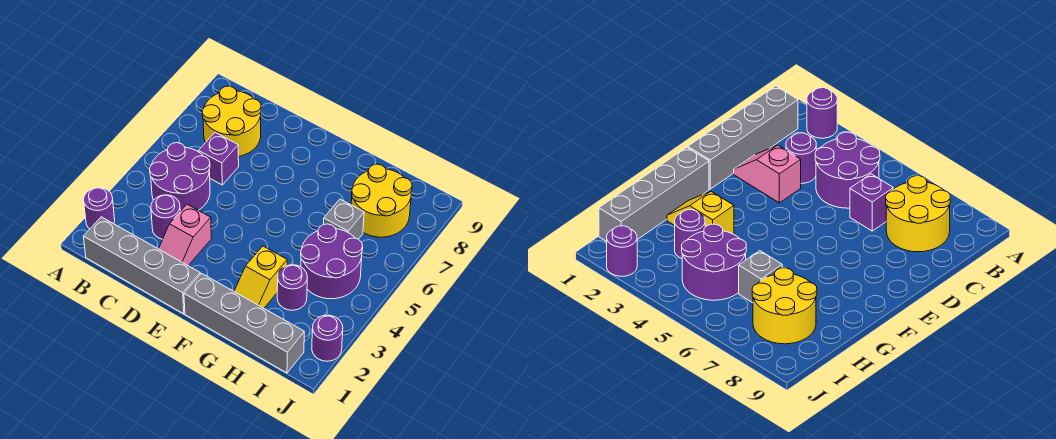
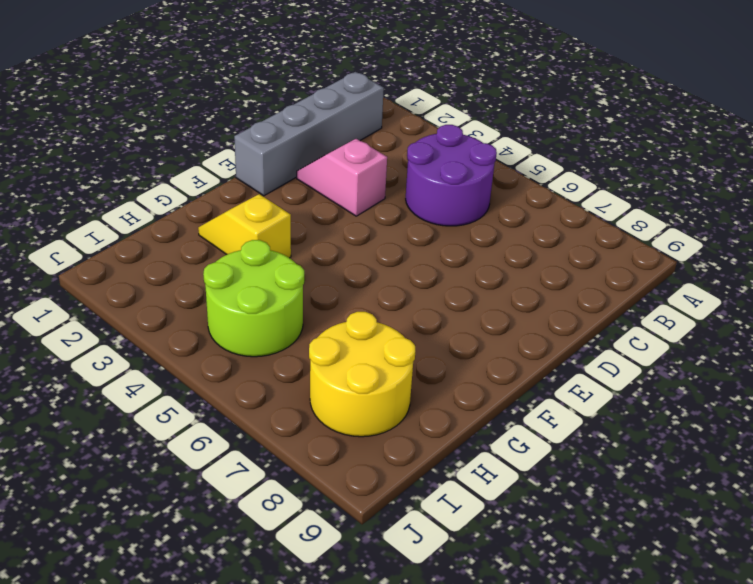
lime 2x2 round brick [203,240,304,357] -> purple 2x2 round brick [301,224,363,299]
none -> purple 1x1 round brick [84,188,115,229]
none -> yellow 2x2 round brick [202,86,261,157]
none -> purple 1x1 round brick [151,195,180,239]

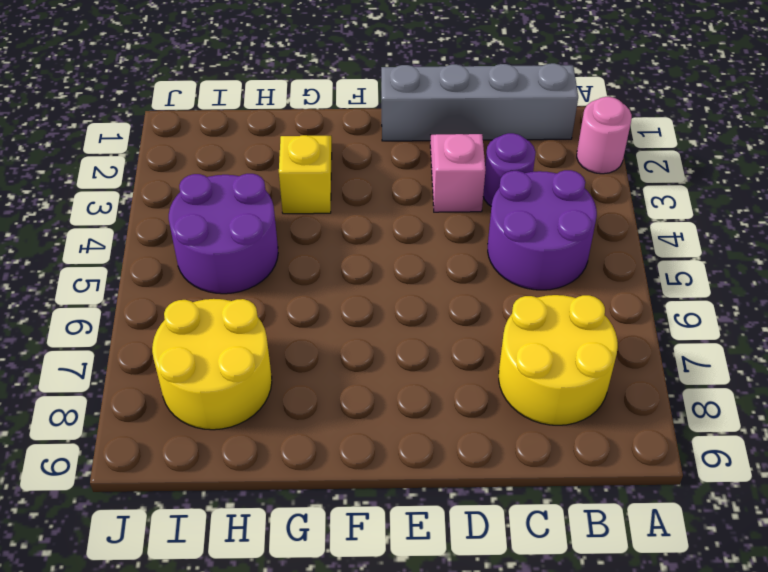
pink 1x1 round brick [577,97,632,174] -> purple 1x1 round brick [84,188,115,229]
none -> purple 1x1 brick [199,133,239,185]
none -> grey 1x4 brick [184,273,304,373]
none -> purple 1x1 round brick [277,265,307,310]

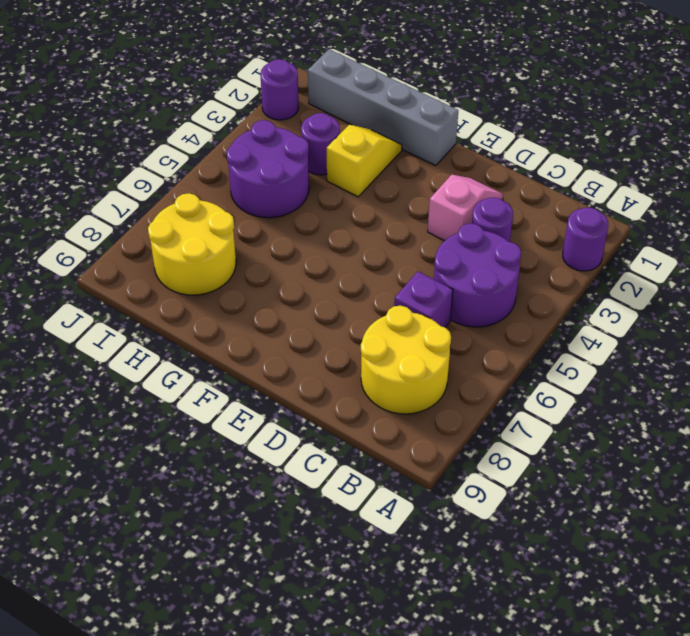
none -> grey 1x4 brick [83,217,200,314]
none -> grey 1x1 brick [323,199,364,239]

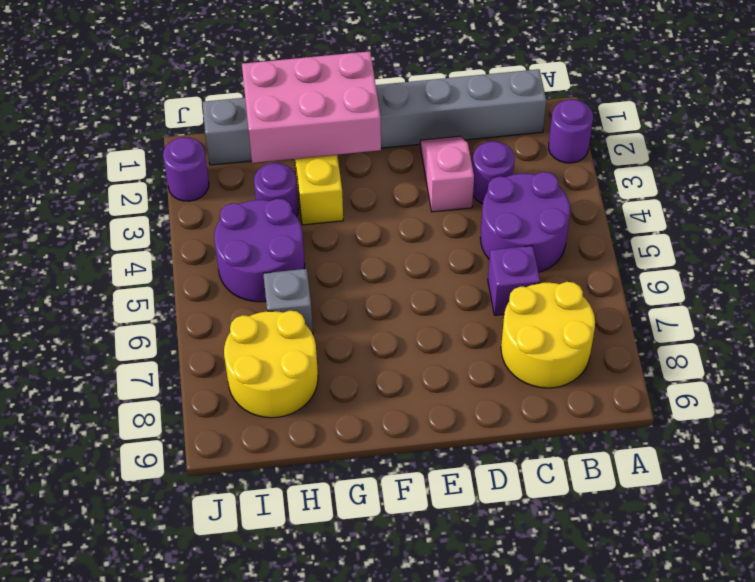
pink 2x3 brick [242,51,381,163] -> none

